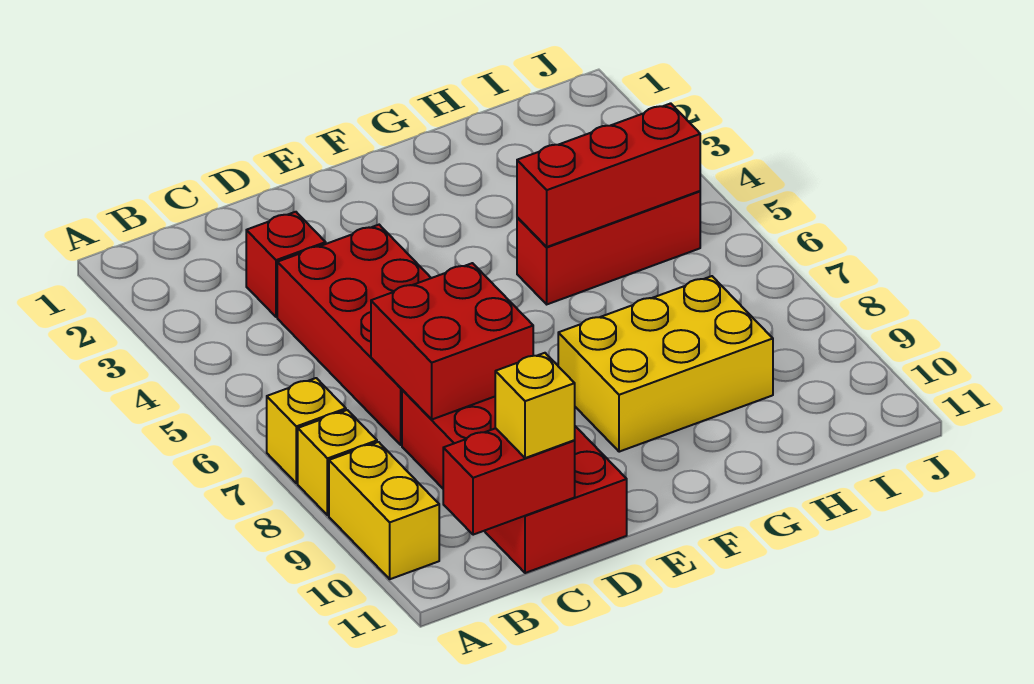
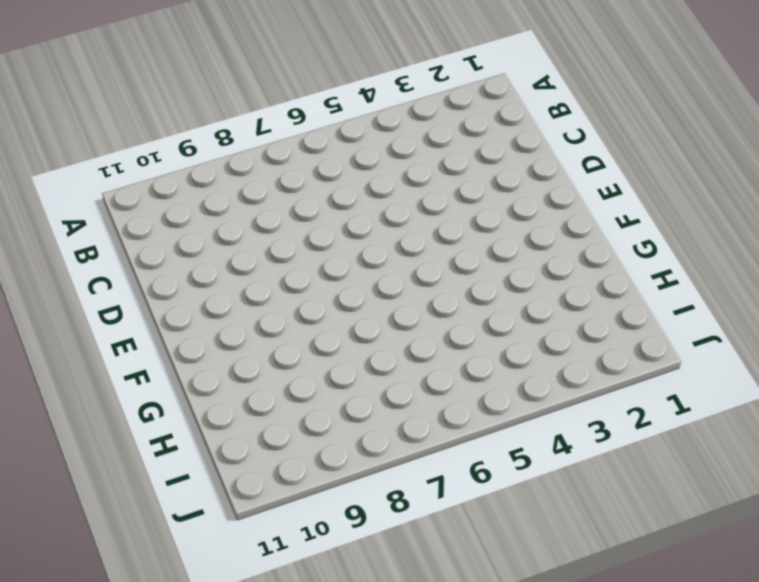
none -> yellow 1x1 brick [267,378,346,483]
none -> yellow 1x1 brick [298,410,377,515]
none -> yellow 1x2 brick [329,442,439,579]

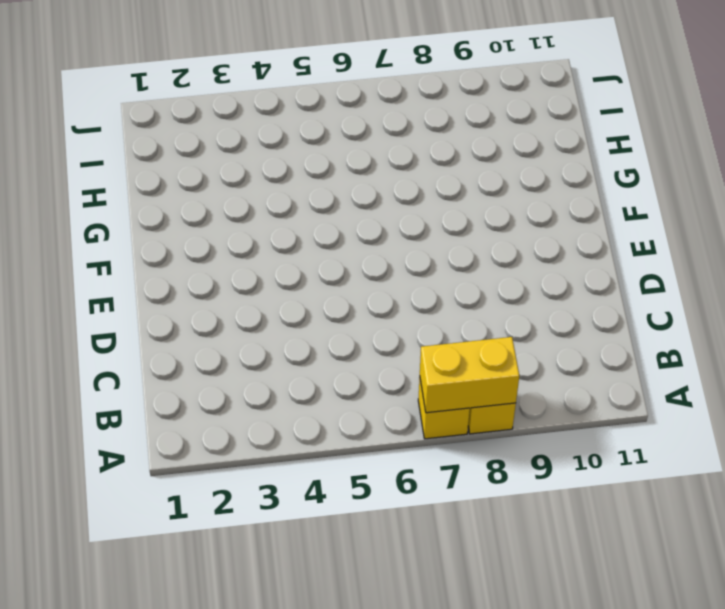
yellow 1x2 brick [420,337,519,413] -> yellow 1x2 brick moved to [329,442,439,579]
none -> red 1x1 brick [246,212,326,317]
none -> red 2x4 brick [277,225,431,445]
none -> red 2x4 brick [402,390,627,573]

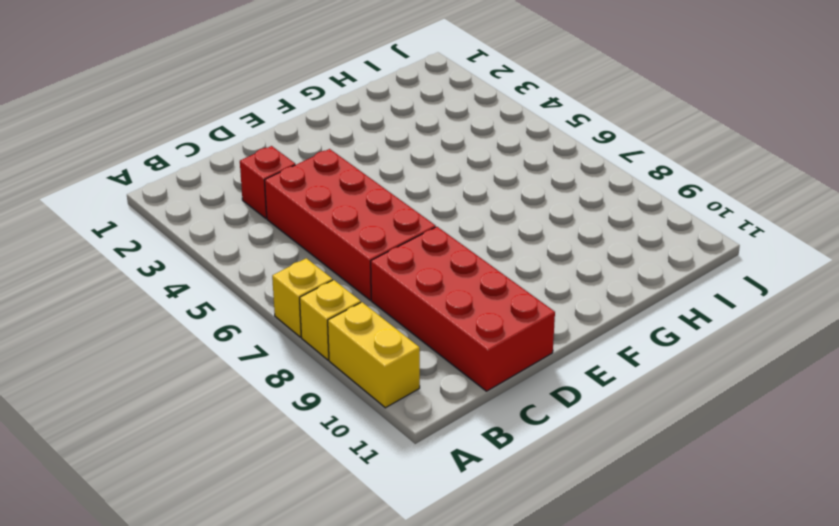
none -> yellow 2x3 brick [558,276,773,452]
none -> red 1x3 brick [517,191,700,304]
none -> red 1x2 brick [443,428,575,535]

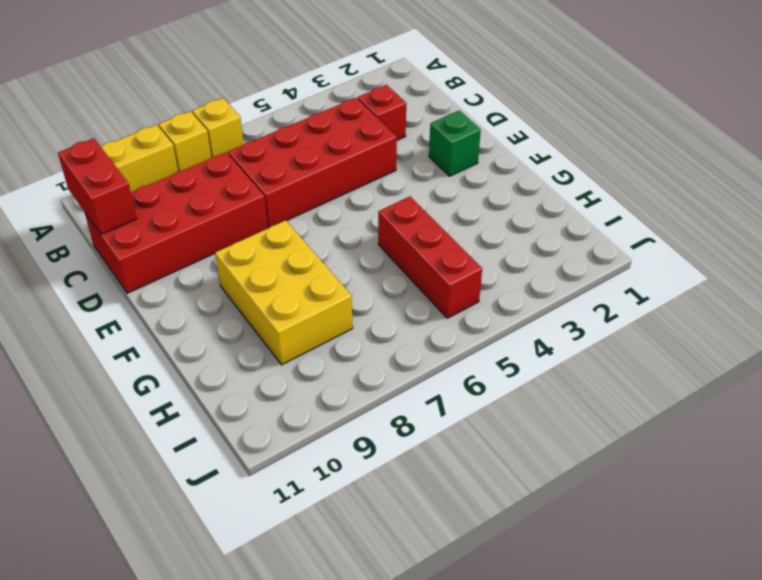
green 1x1 brick [429,111,481,176] -> none
none -> red 2x2 brick [371,263,533,420]
none -> red 1x3 brick [517,103,700,247]
none -> yellow 1x1 brick [495,353,575,458]

